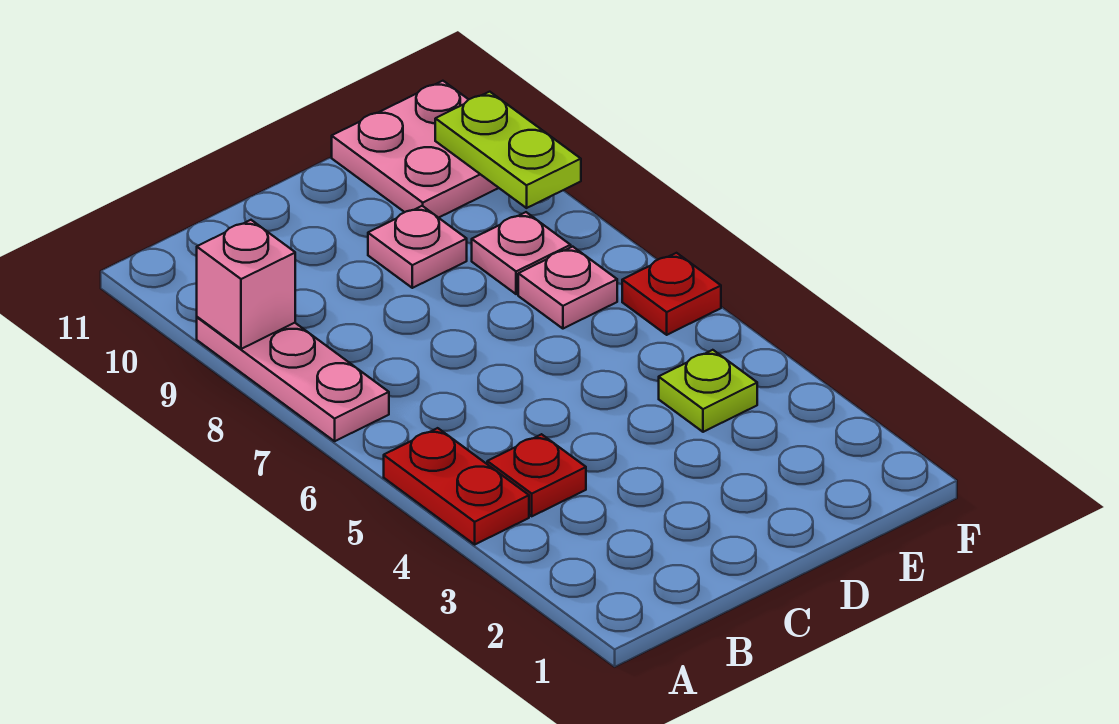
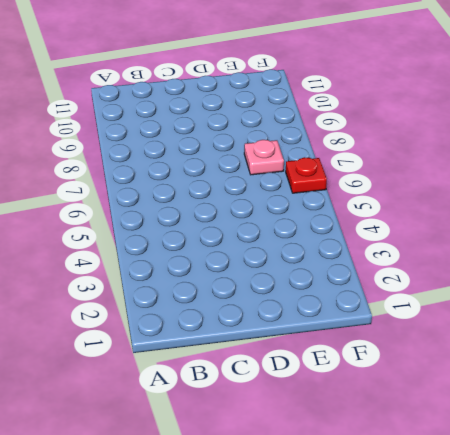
none -> red 1x2 plate [384,428,529,544]
none -> pink 1x3 plate [197,317,389,441]

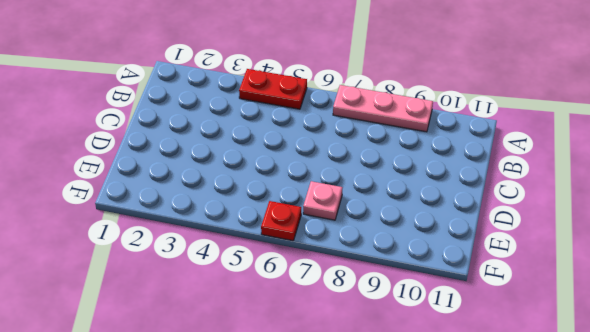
none -> red 1x1 plate [487,434,586,516]
none -> pink 1x1 plate [368,206,467,288]

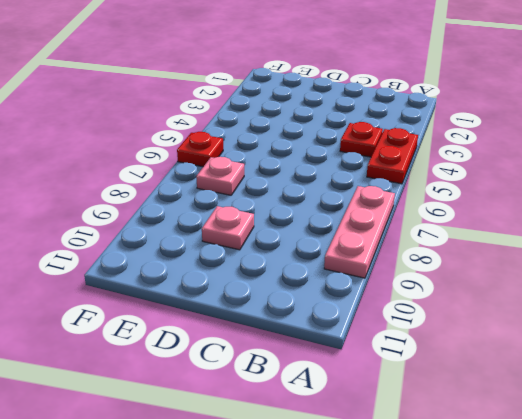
none -> lime 1x1 plate [659,350,757,432]
none -> pink 1x1 plate [472,212,571,294]

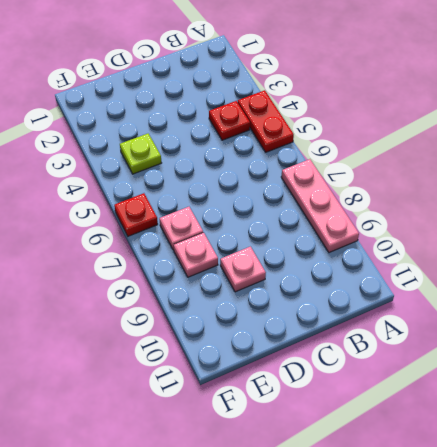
none -> pink 2x2 plate [332,81,498,218]
none -> pink 1x1 brick [197,220,295,349]

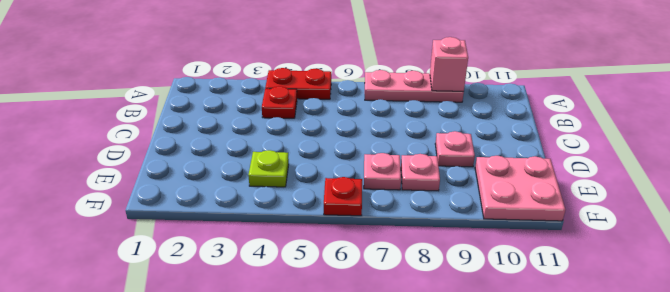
none -> lime 1x2 plate [435,92,581,208]

